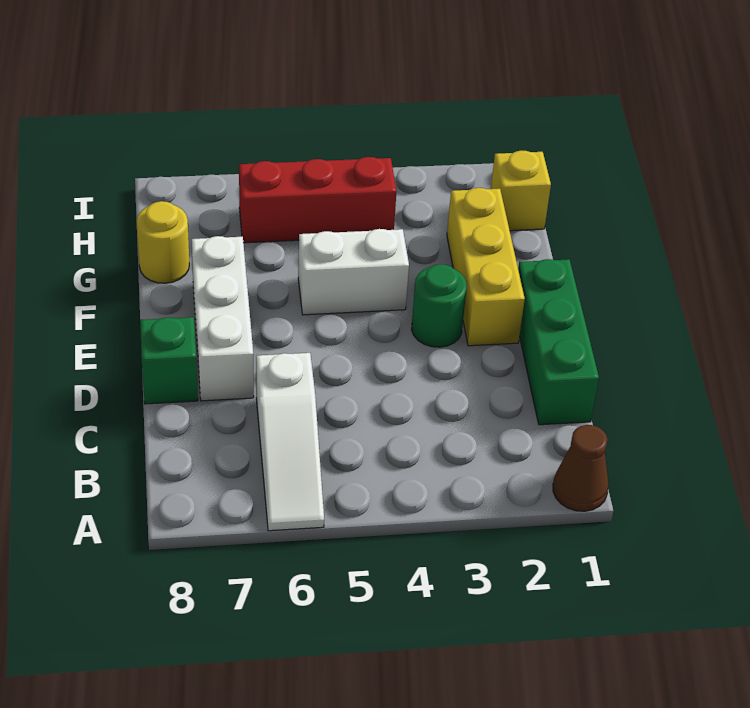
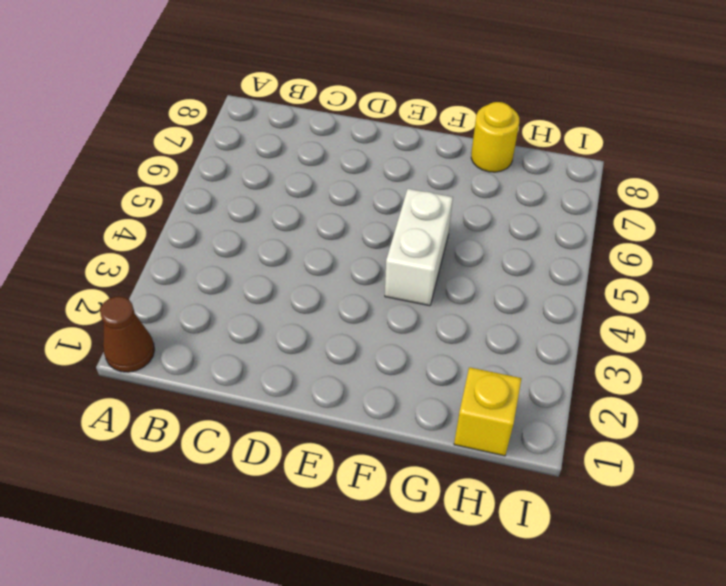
none -> white 1x3 slope [256,353,324,531]
none -> green 1x3 brick [518,259,599,425]

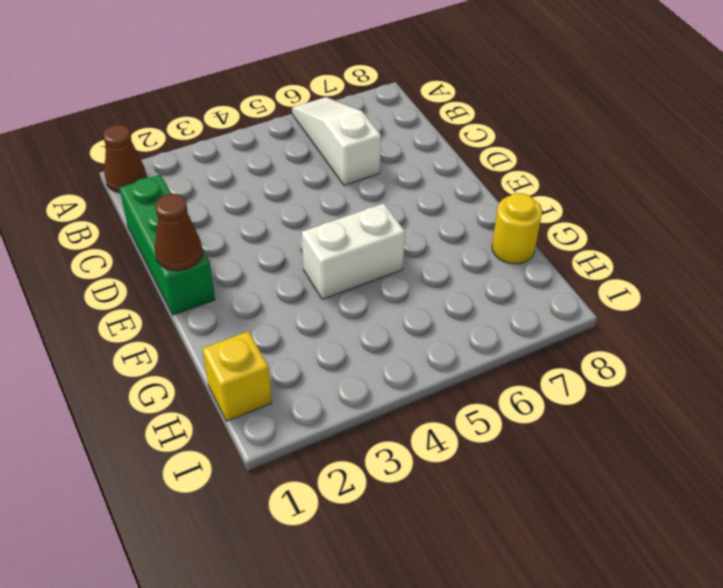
brown 1x1 cone [155,194,203,271] -> none
none -> white 1x3 brick [191,236,254,401]
none -> green 1x1 brick [140,317,198,404]

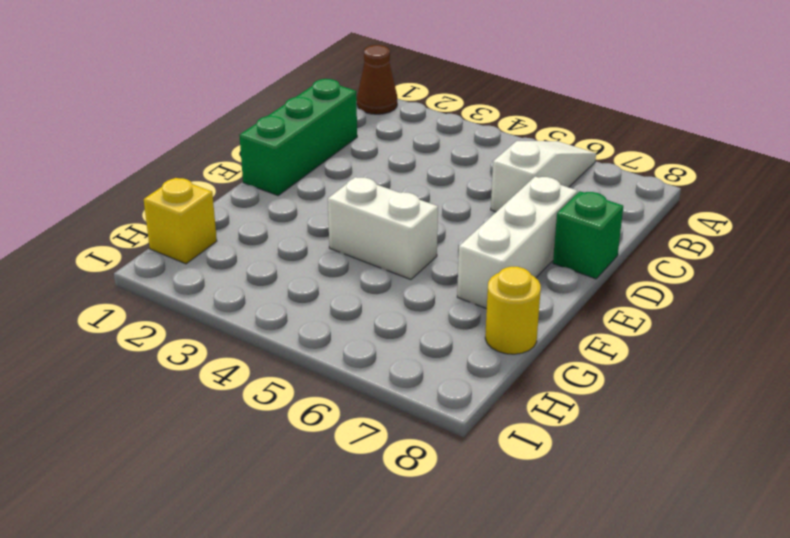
none -> yellow 1x3 brick [447,188,525,346]
none -> green 1x1 round brick [412,264,467,347]

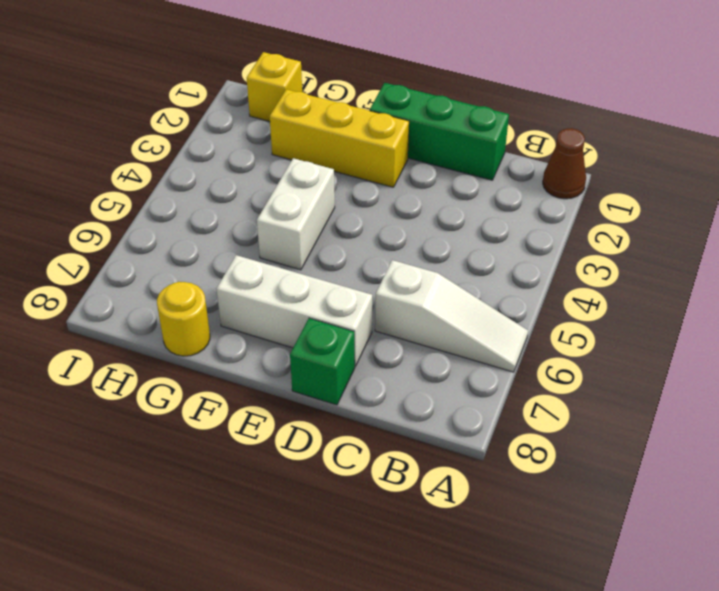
none -> green 1x1 round brick [412,264,467,347]
none -> red 1x3 brick [239,157,397,243]

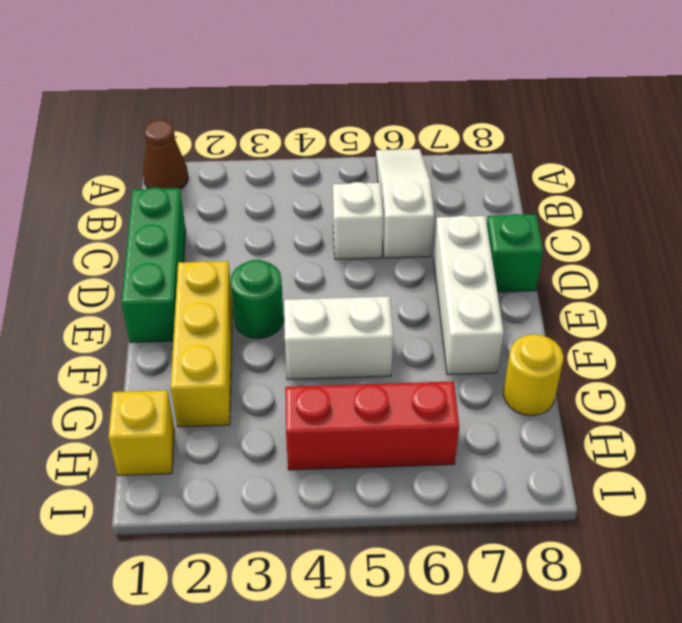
white 1x1 brick [333,182,383,259] -> none

